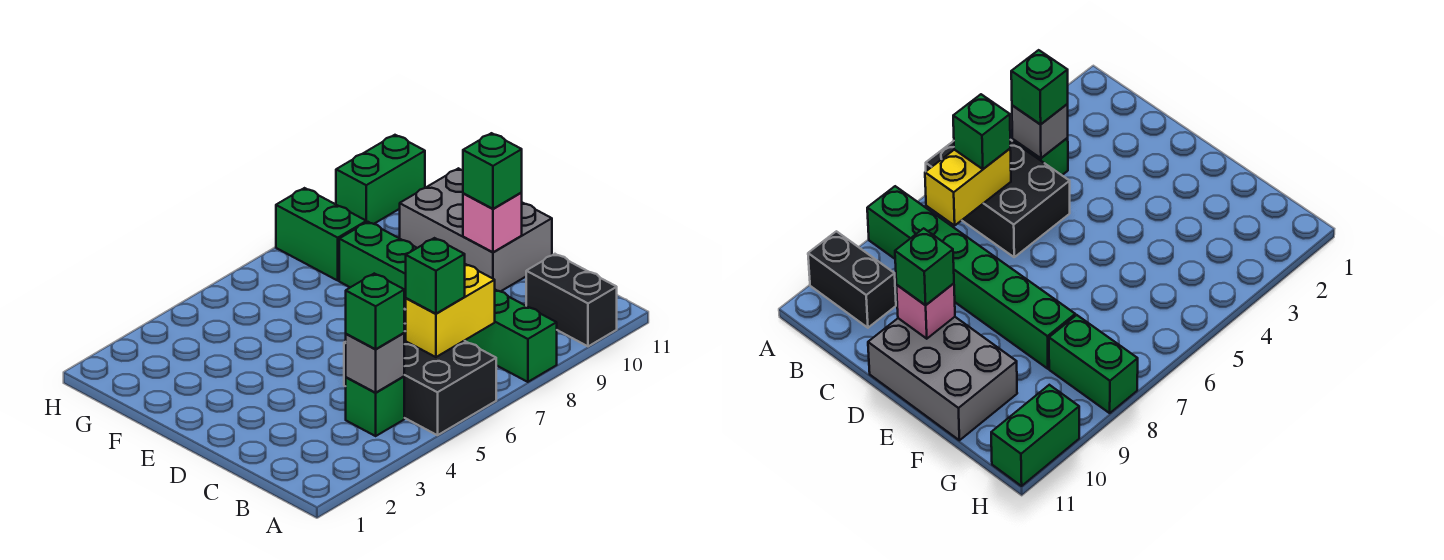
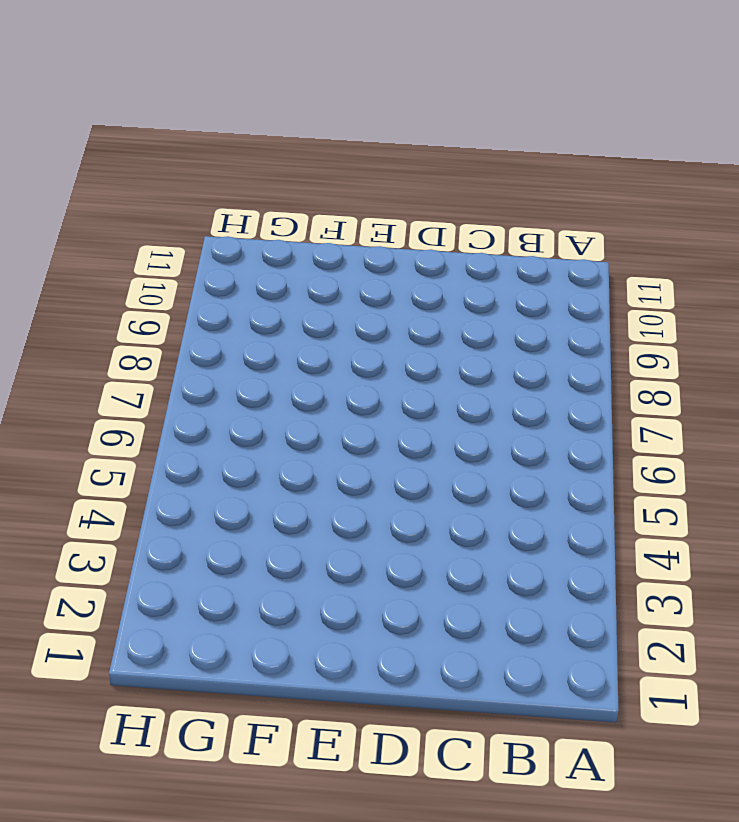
none -> black 2x3 brick [344,309,496,435]
none -> green 1x6 brick [339,222,557,382]
none -> black 1x2 brick [526,254,617,346]

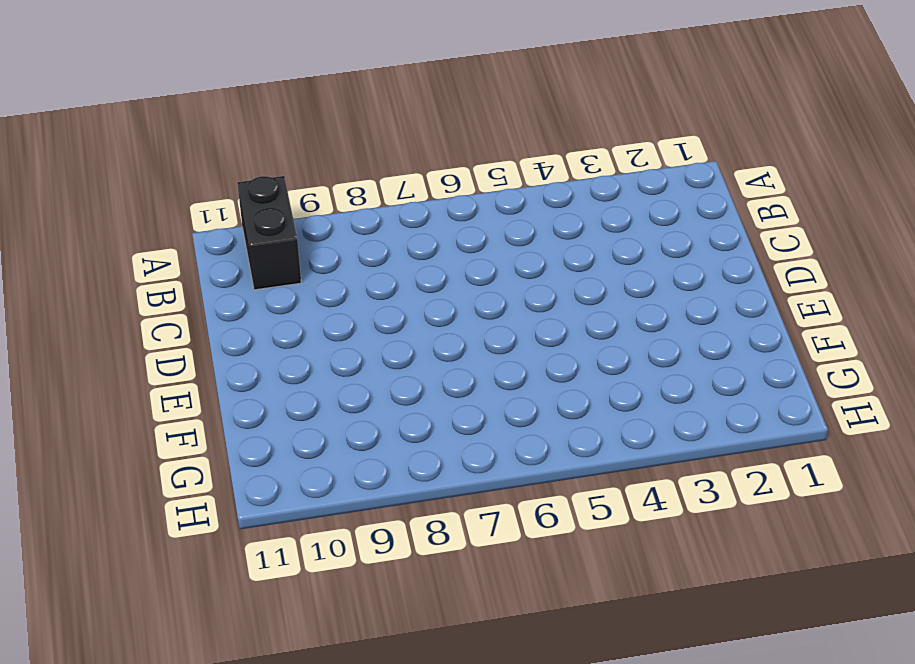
none -> black 2x3 brick [344,309,496,435]
none -> green 1x6 brick [339,222,557,382]
none -> green 1x1 brick [346,376,404,436]

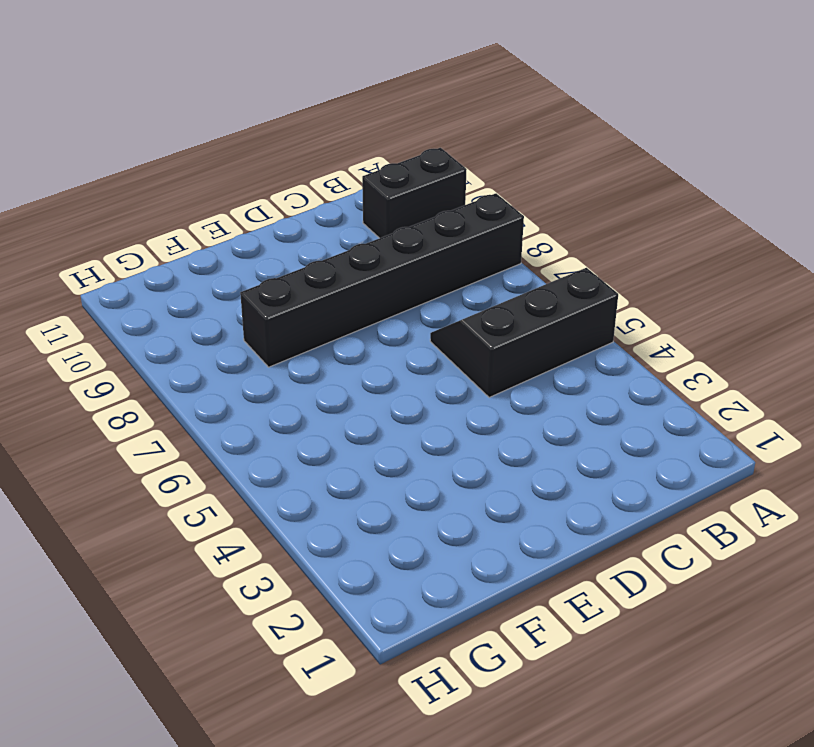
black 2x3 slope [430,268,618,398] -> black 2x3 brick [344,309,496,435]
black 1x6 brick [240,193,524,367] -> green 1x6 brick [339,222,557,382]
none -> green 1x1 brick [346,376,404,436]
none -> grey 2x3 brick [400,168,552,292]
none -> green 1x2 brick [276,188,366,280]

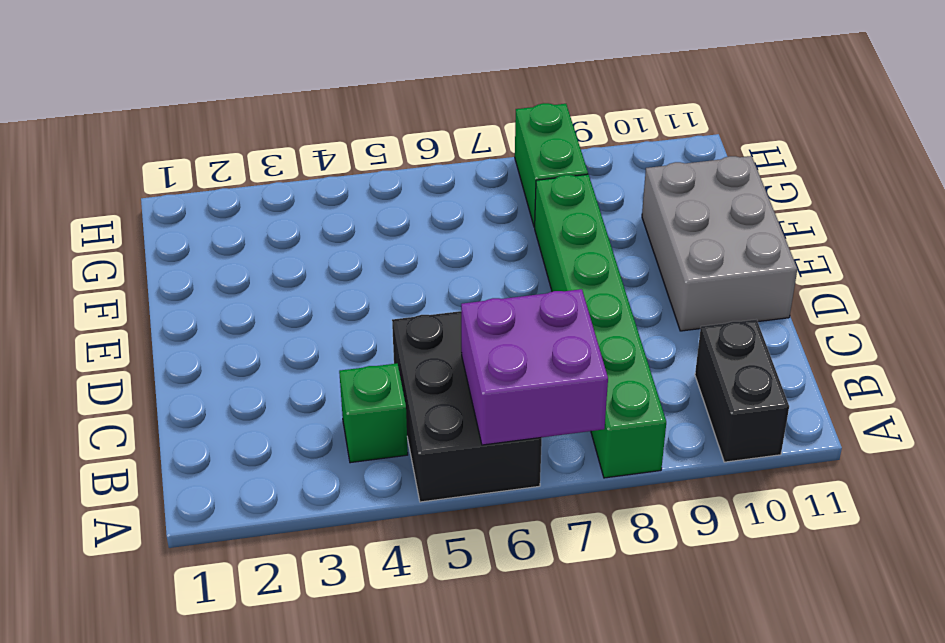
purple 2x2 brick [461,289,608,445] -> yellow 1x2 brick [405,264,495,357]
none -> green 1x2 brick [336,135,425,224]
none -> grey 1x1 brick [346,333,404,393]
none -> pink 1x1 brick [463,192,522,252]

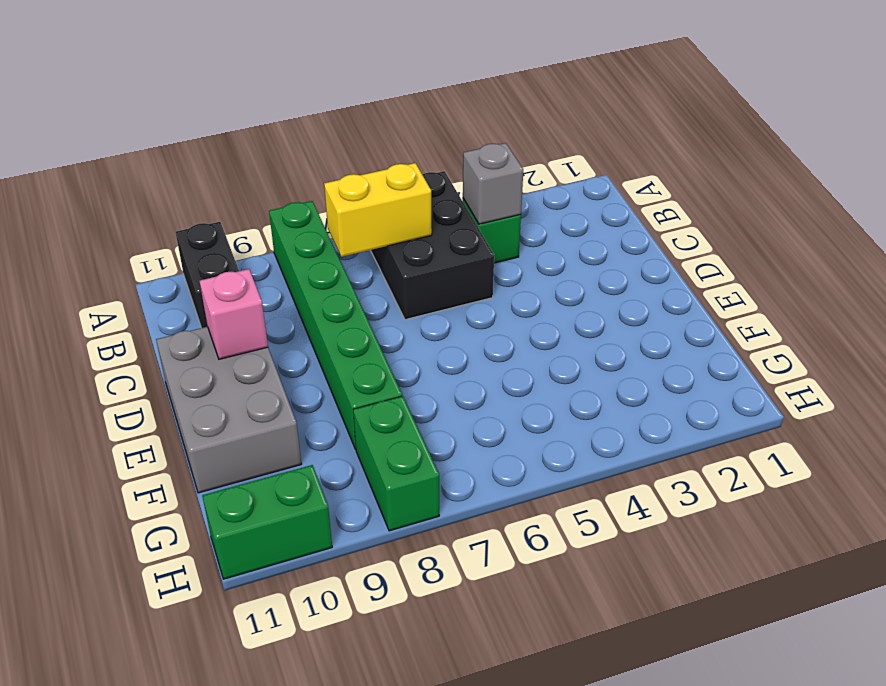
none -> green 1x1 brick [346,274,404,349]
none -> green 1x1 brick [406,238,465,314]
none -> green 1x1 brick [463,133,522,209]

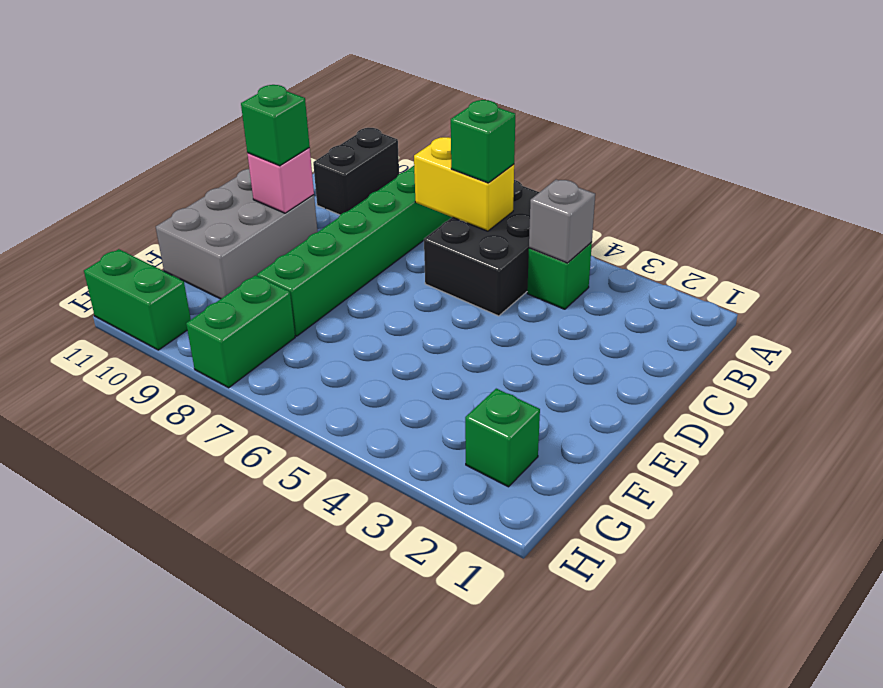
green 1x1 brick [465,389,540,487] -> green 1x1 brick moved to [346,274,404,349]

